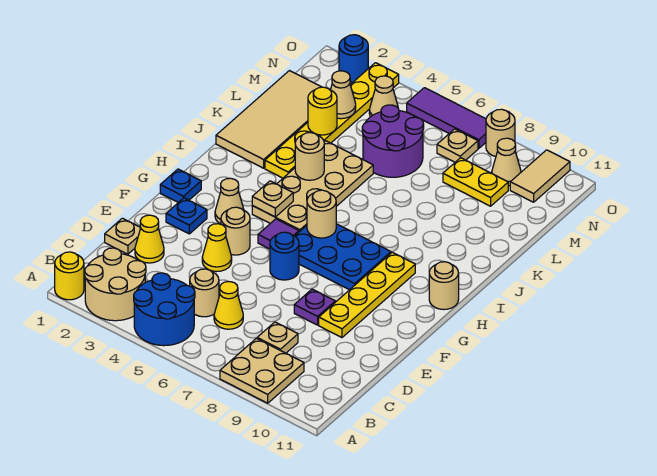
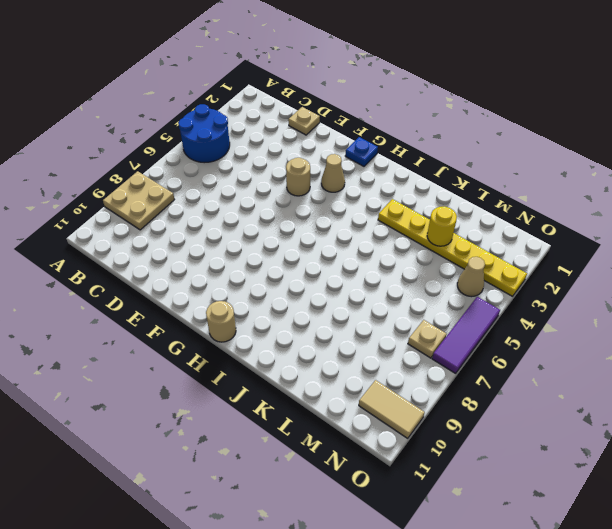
none -> yellow 1x1 round brick [55,252,84,300]
none -> tan 2x2 round brick [85,248,146,321]
none -> tan 1x1 round brick [190,269,219,317]
none -> yellow 1x1 cone [214,282,243,329]

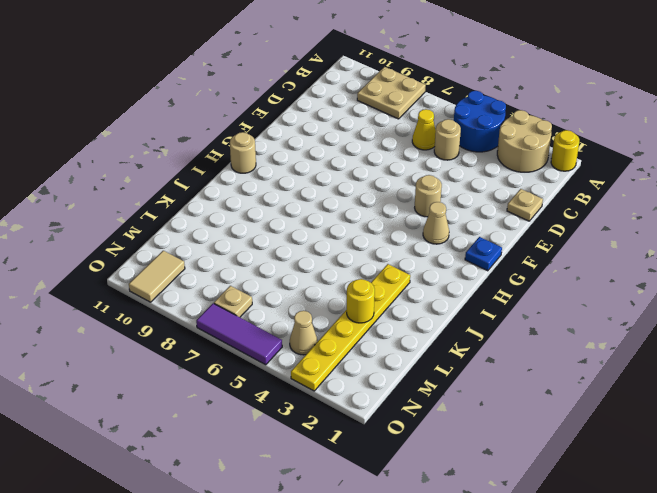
none -> tan 1x1 plate [257,322,298,353]
none -> yellow 1x1 cone [135,215,164,263]
none -> yellow 1x1 cone [202,224,232,272]
none -> purple 1x1 plate [294,289,335,325]

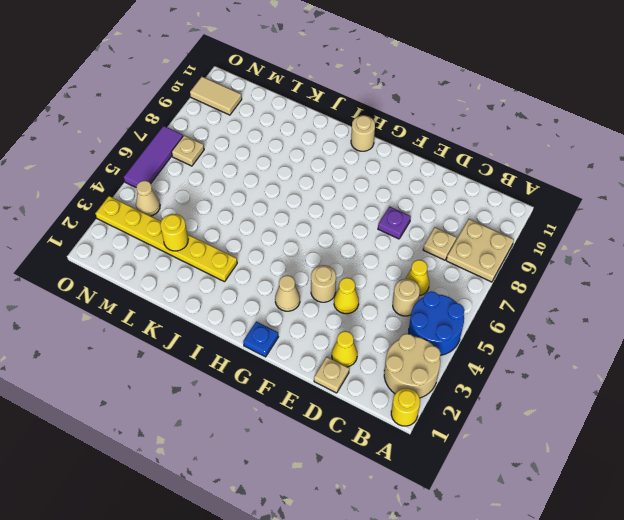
none -> yellow 1x4 plate [319,252,415,338]
none -> blue 1x1 plate [166,198,207,234]
none -> blue 1x1 round brick [270,232,299,280]
none -> purple 1x1 tile [258,219,299,249]

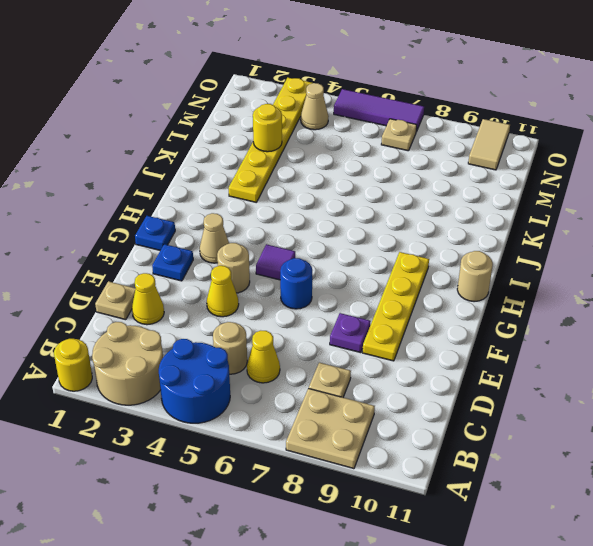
none -> blue 2x3 plate [295,224,391,290]
none -> tan 2x4 plate [252,141,373,232]
none -> tan 2x4 tile [216,71,321,168]
none -> purple 2x2 round brick [362,105,424,177]

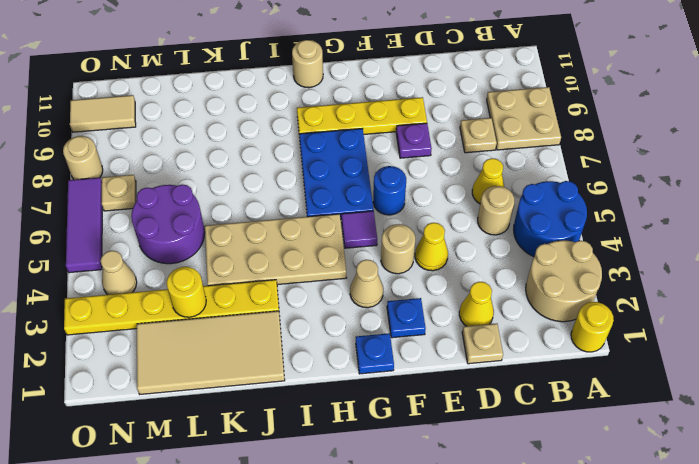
none -> yellow 1x2 plate [443,158,508,206]
none -> tan 1x1 cone [492,138,521,186]
none -> blue 1x1 round brick [339,35,368,82]
none -> tan 1x1 plate [252,181,293,217]

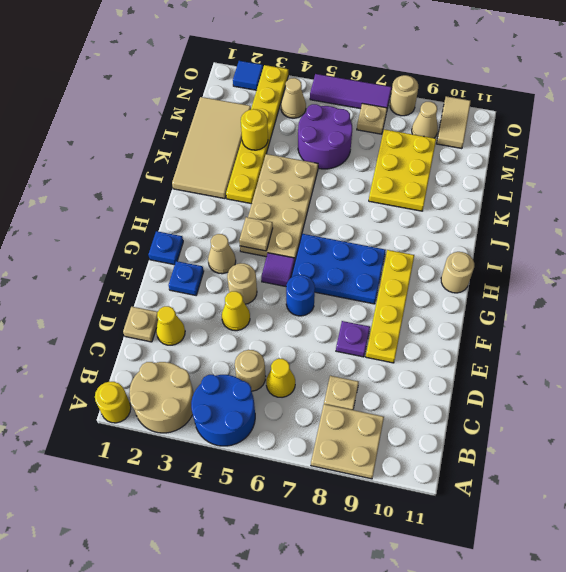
yellow 2x3 plate [369,129,436,211] -> yellow 1x2 plate [443,158,508,206]
blue 1x1 tile [233,61,263,90] -> blue 1x1 round brick [339,35,368,82]
none -> tan 1x1 round brick [307,190,336,238]
none -> tan 1x1 round brick [295,133,324,180]
none -> tan 1x1 cone [331,71,356,119]

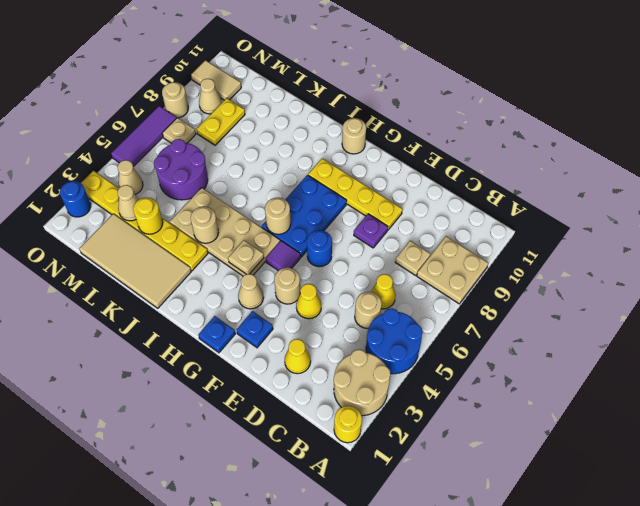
none -> tan 1x1 plate [105,218,141,254]

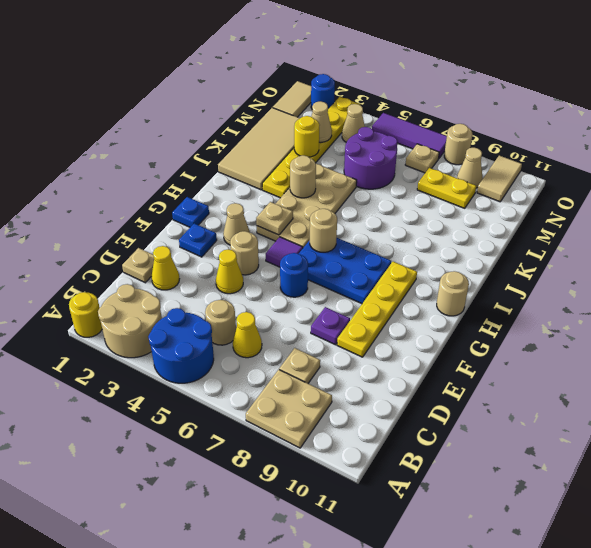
tan 1x2 tile [273,81,311,117] -> none

